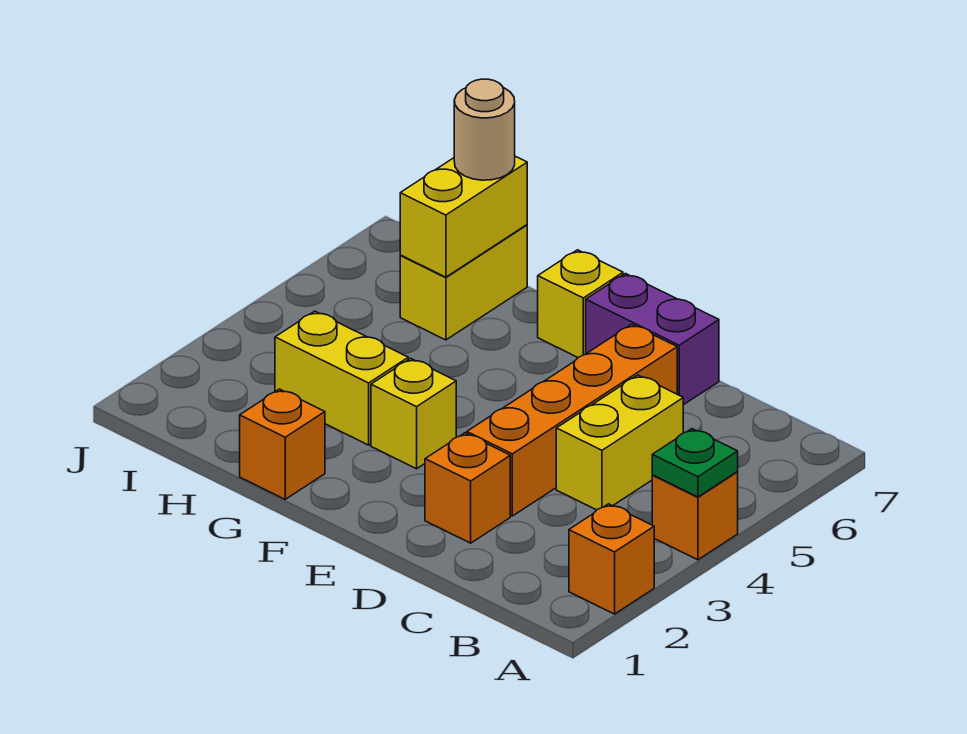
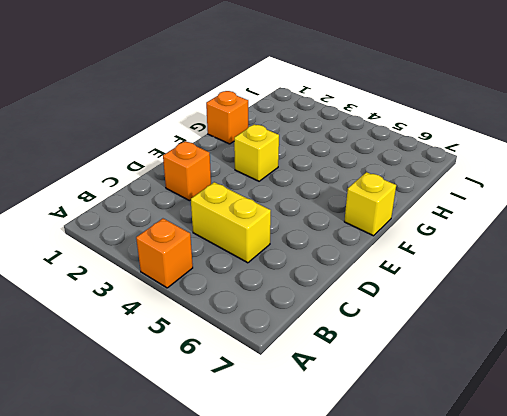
none -> orange 1x1 brick [569,504,654,614]
none -> orange 1x4 brick [467,324,677,516]
none -> purple 1x2 brick [586,274,719,405]

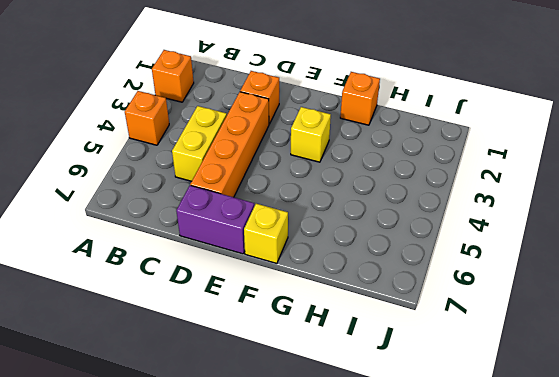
none -> yellow 1x2 brick [275,311,408,445]
none -> yellow 1x2 brick [400,225,527,340]
none -> green 1x1 plate [652,429,738,497]

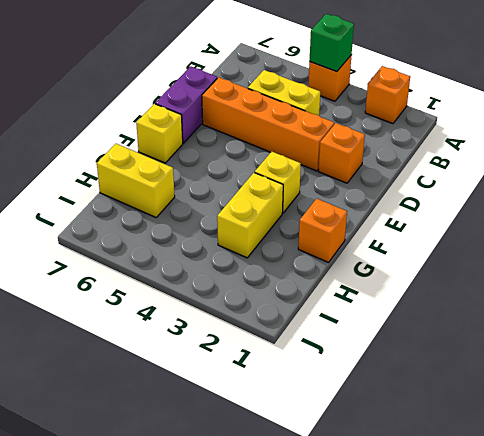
green 1x1 brick [309,14,354,72] -> green 1x1 plate [652,429,738,497]
none -> yellow 1x2 brick [400,156,527,277]
none -> tan 1x1 round brick [454,79,515,180]

